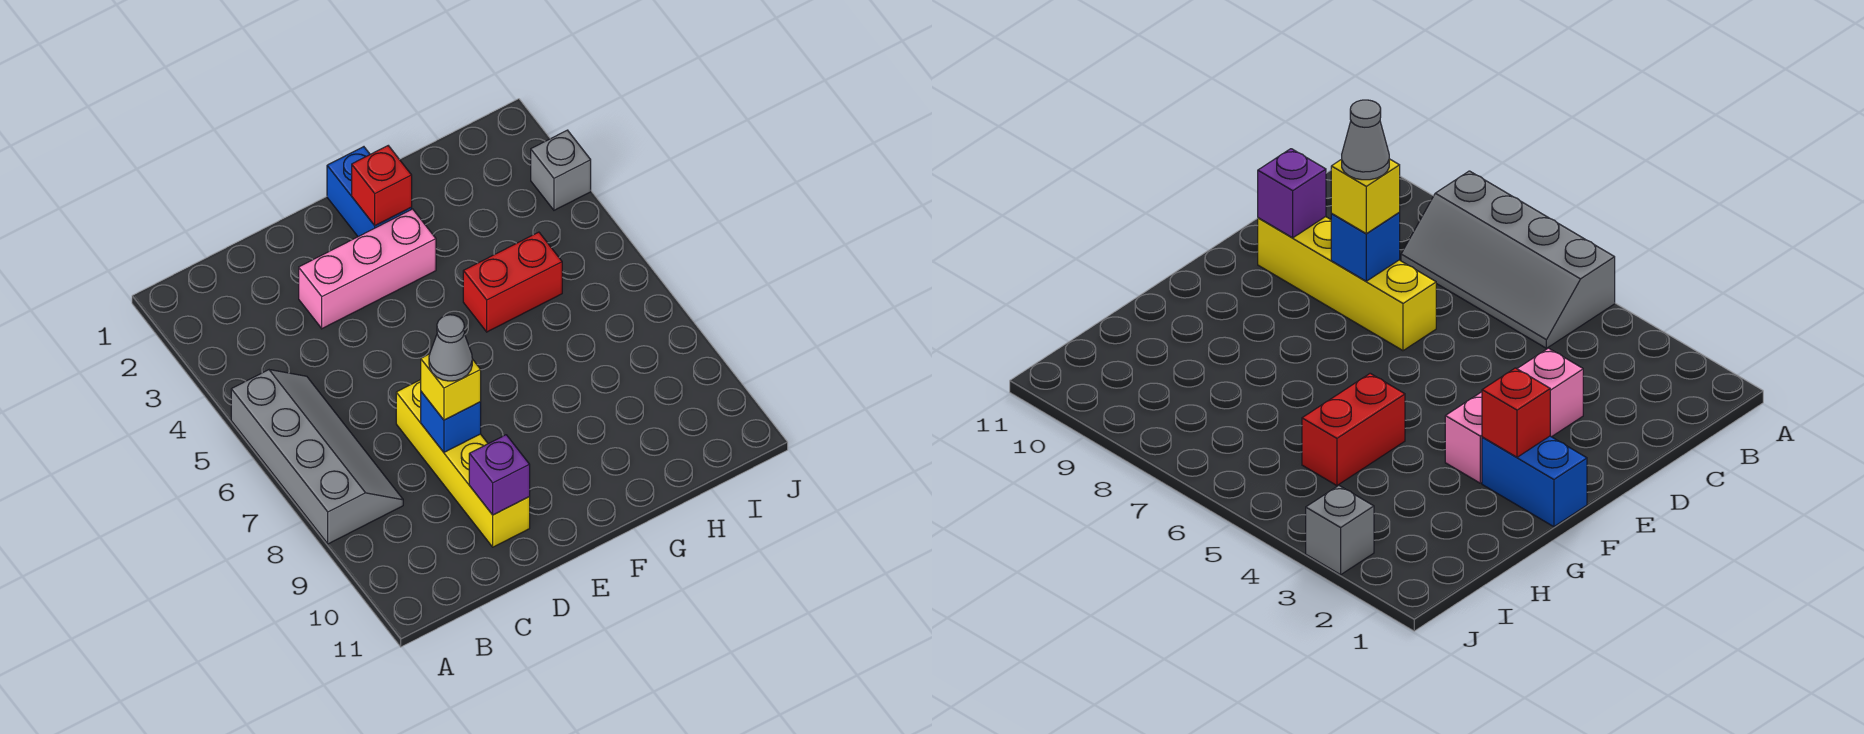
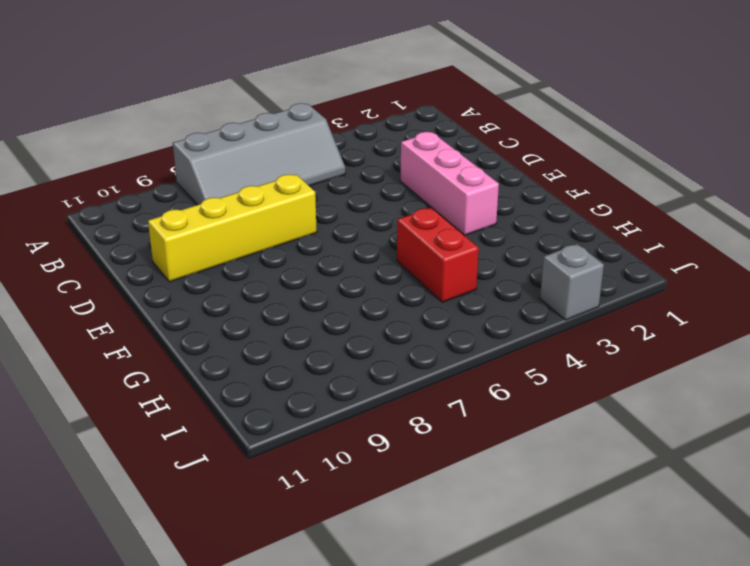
none -> blue 1x2 brick [327,147,412,237]
none -> blue 1x1 brick [421,392,481,452]

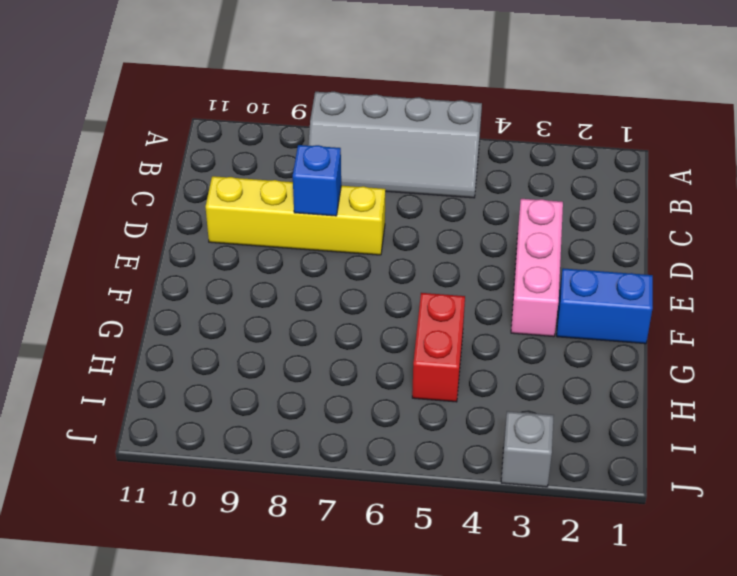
none -> purple 1x1 brick [469,435,530,515]
none -> red 1x1 brick [352,146,412,226]

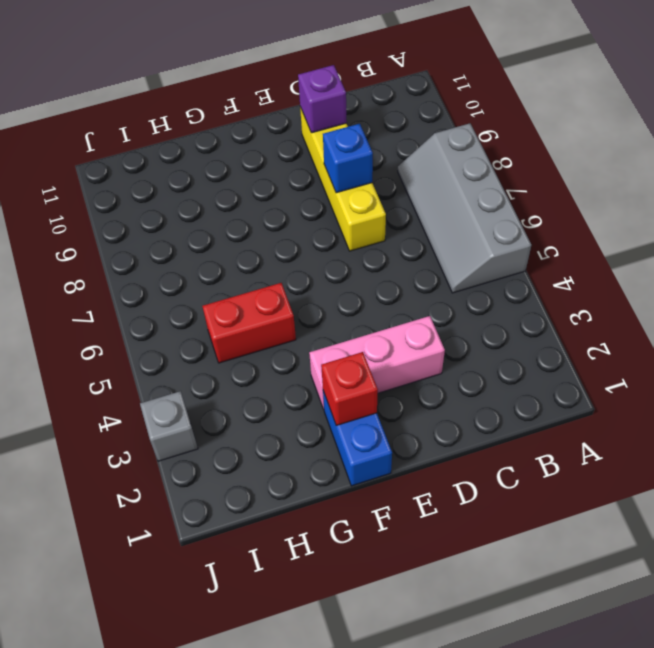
none -> yellow 1x1 brick [421,354,481,420]
none -> grey 1x1 cone [429,315,472,381]

